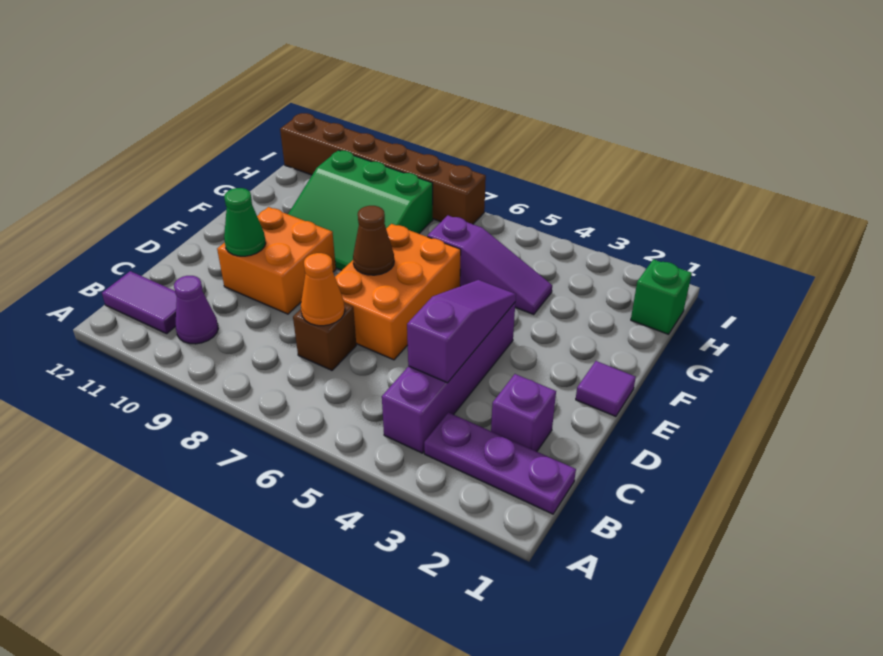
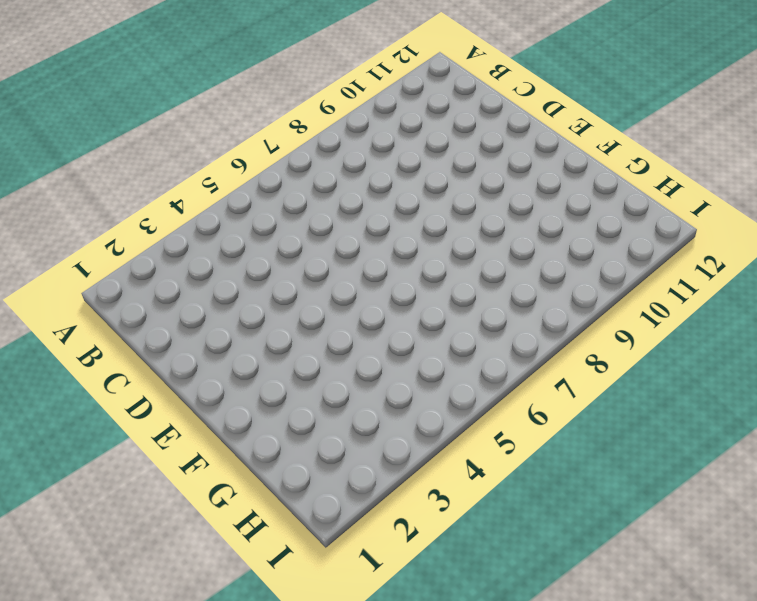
none -> purple 1x3 plate [424,412,576,514]
none -> purple 1x4 brick [382,303,515,453]
none -> purple 1x1 cone [174,276,218,344]

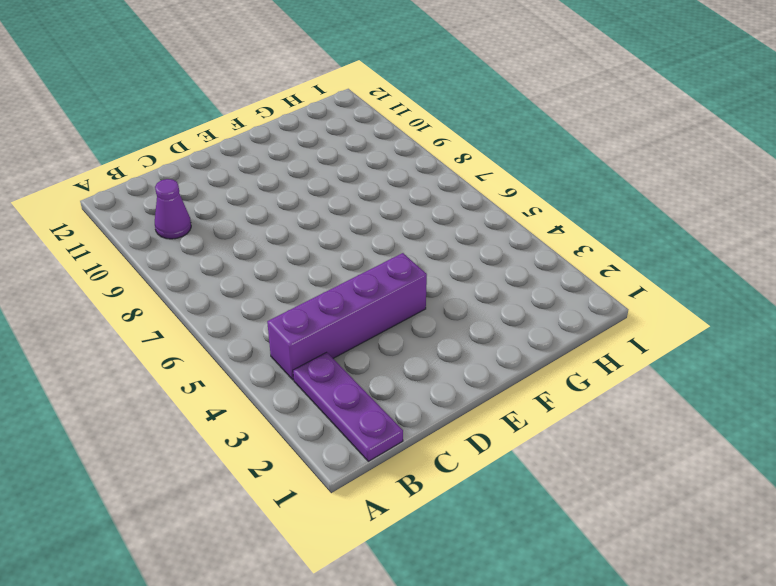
none -> purple 1x2 tile [102,271,177,334]
none -> purple 1x1 brick [491,374,556,451]
none -> brown 1x1 brick [293,303,356,370]

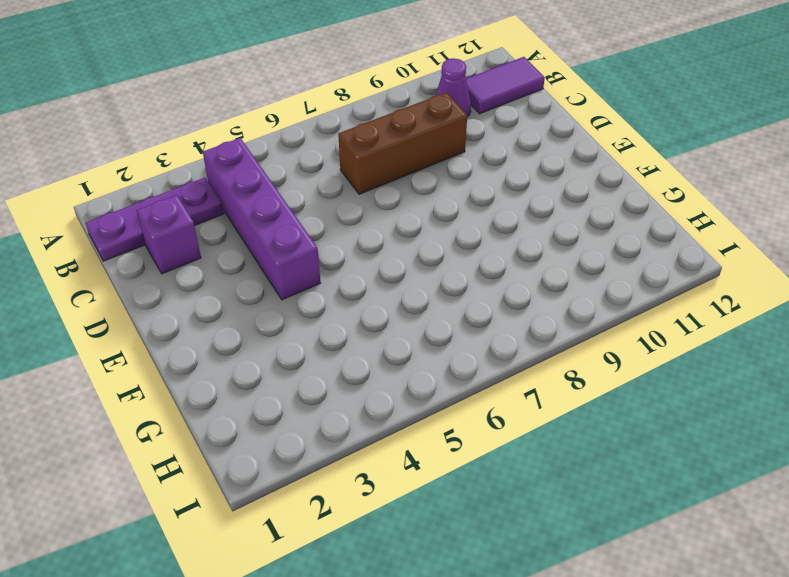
brown 1x3 brick [338,92,467,194] -> brown 1x1 brick [293,303,356,370]
none -> orange 2x3 brick [335,224,461,360]
none -> orange 2x2 brick [217,207,336,314]
none -> purple 1x1 tile [576,361,636,416]

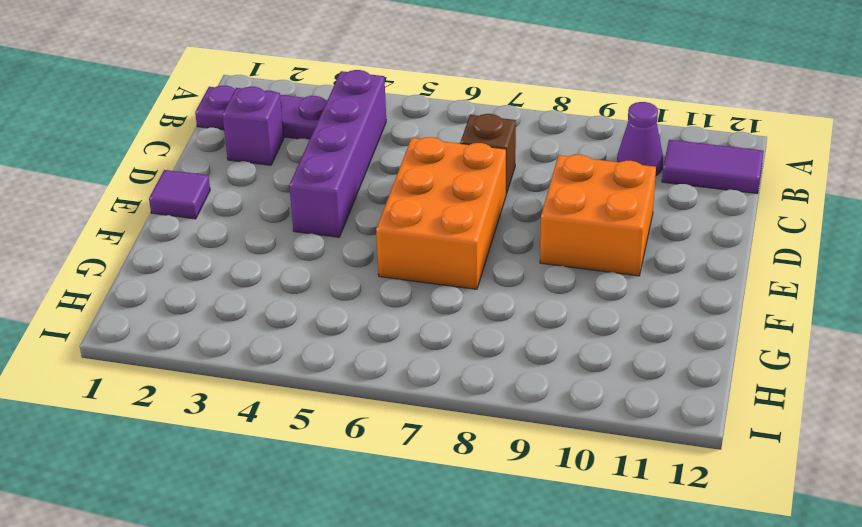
none -> green 3x3 slope [288,150,433,270]
none -> purple 1x3 slope [427,215,552,314]
none -> green 1x1 brick [631,259,692,334]

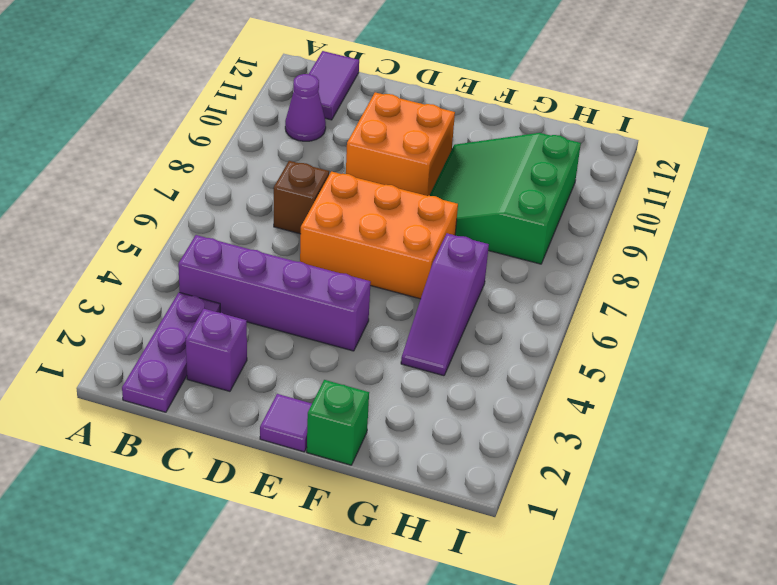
green 1x1 brick [307,380,369,465] -> green 1x1 brick moved to [631,259,692,334]
none -> brown 1x6 brick [280,113,486,224]
none -> purple 1x3 slope [407,280,516,383]
none -> orange 1x1 cone [301,253,345,326]

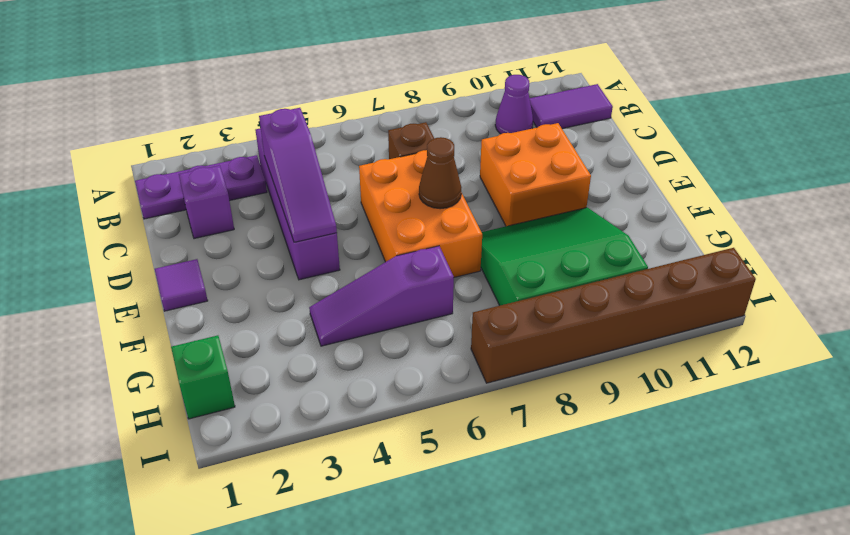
none -> orange 1x1 cone [301,253,345,326]
none -> green 1x1 cone [224,188,266,256]

